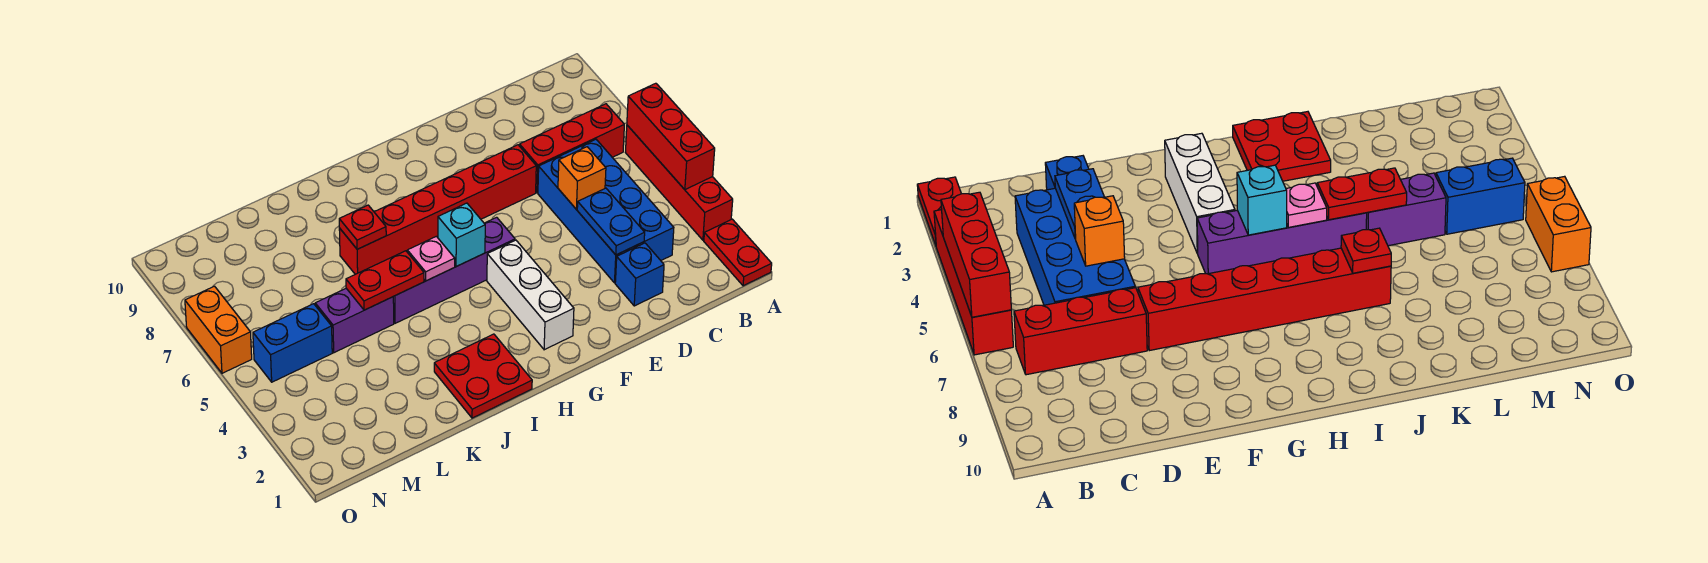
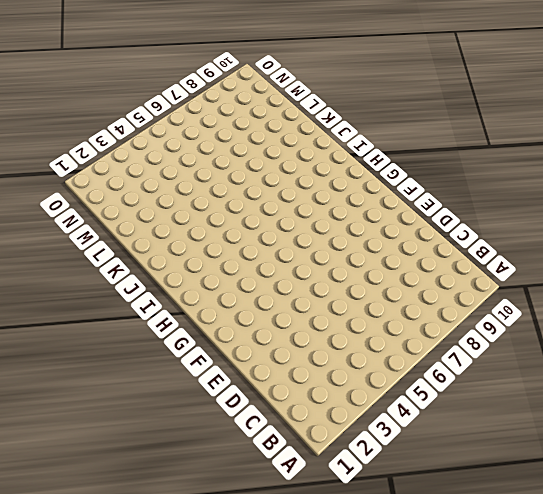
none -> red 1x2 plate [704,219,772,286]
none -> red 1x4 brick [625,125,733,240]
none -> red 1x3 brick [520,104,624,193]

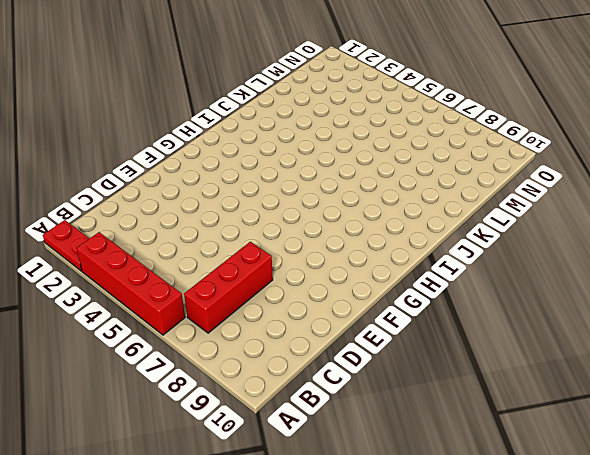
none -> blue 2x4 brick [538,139,674,283]
none -> blue 1x1 brick [615,243,664,306]
none -> red 1x6 brick [339,145,536,274]

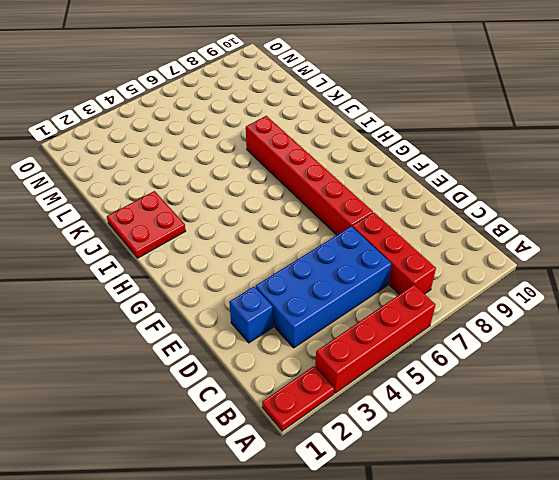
none -> white 1x3 brick [487,240,574,350]
none -> purple 1x4 brick [393,217,515,323]
none -> purple 1x2 brick [315,288,394,353]

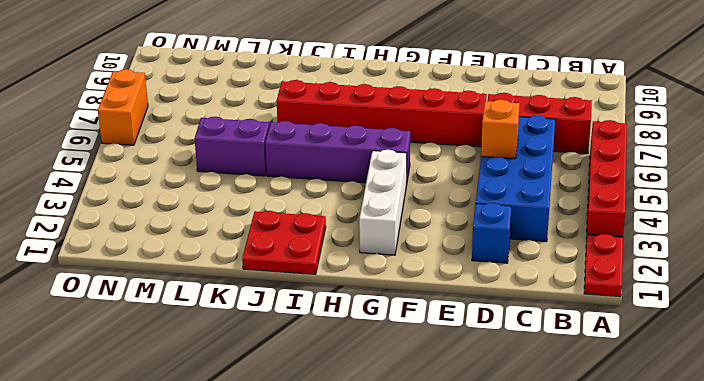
none -> blue 1x2 brick [253,304,332,382]
none -> red 1x3 brick [627,83,715,189]
none -> blue 1x2 plate [577,188,645,255]

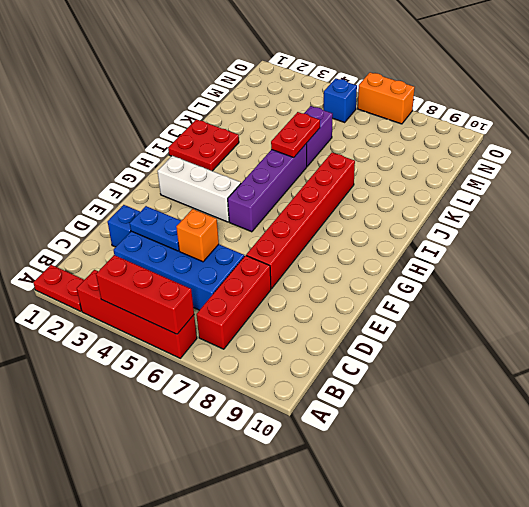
blue 1x1 brick [324,78,357,122] -> blue 1x2 brick [253,304,332,382]
none -> cyan 1x1 brick [438,203,485,267]
none -> pink 1x1 plate [407,236,455,281]
none -> red 1x1 plate [339,205,386,249]

